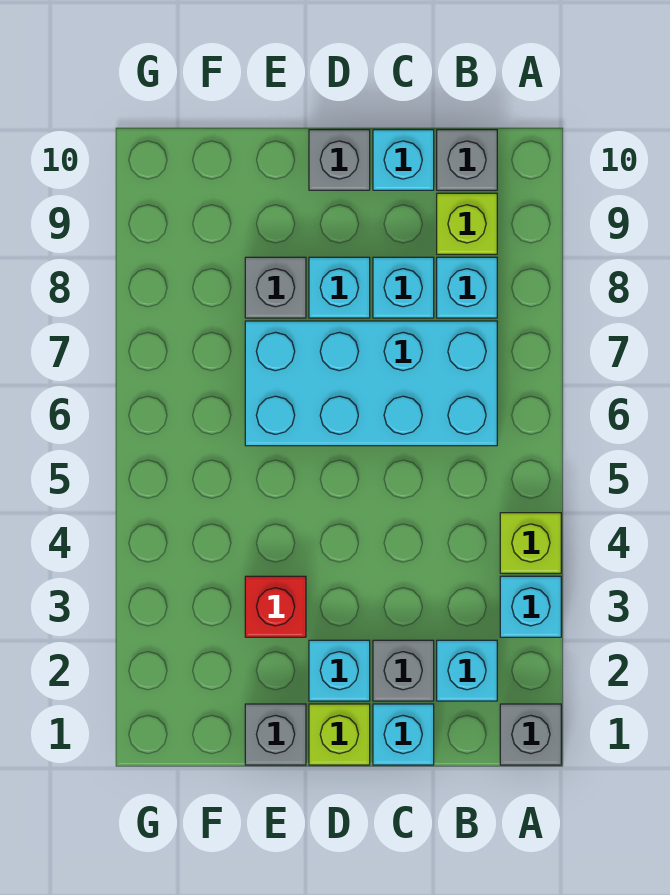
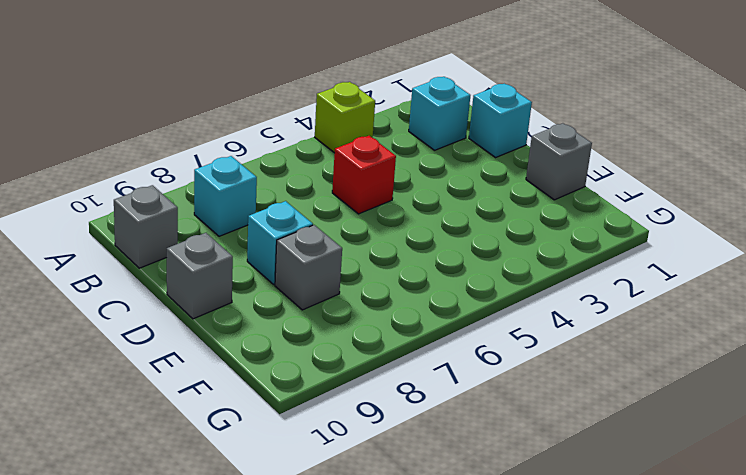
red 1x1 brick [332,136,396,214] -> red 1x1 brick moved to [245,576,306,637]
none -> grey 1x1 brick [500,704,561,765]
none -> cyan 1x1 brick [500,576,561,637]
none -> cyan 2x4 brick [245,321,497,446]

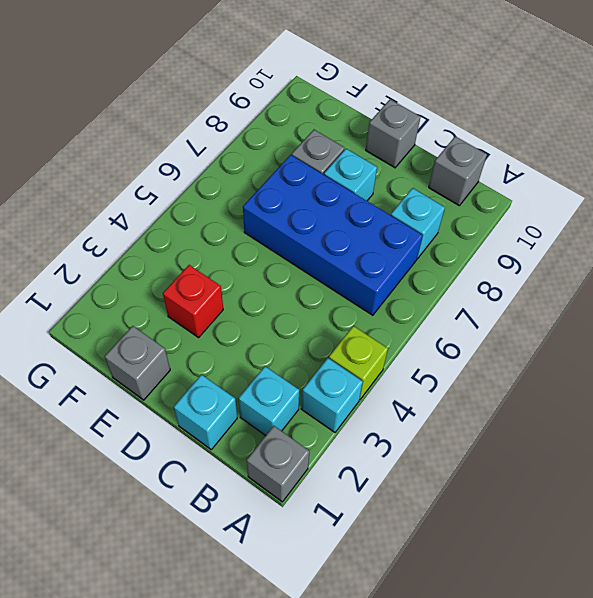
blue 2x4 brick [243,155,423,315] -> cyan 2x4 brick [245,321,497,446]
none -> lime 1x1 brick [437,193,497,254]
none -> grey 1x1 brick [373,640,434,701]
none -> cyan 1x1 brick [373,257,434,318]

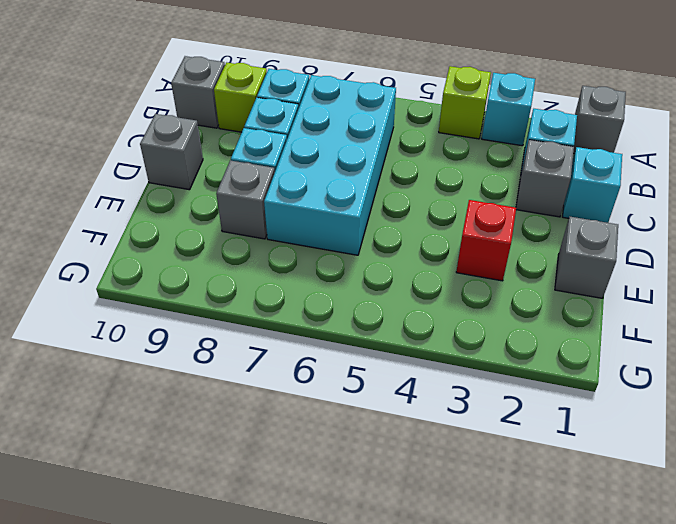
none -> cyan 1x1 brick [373,130,434,190]
none -> lime 1x1 brick [309,704,370,765]
none -> cyan 1x1 brick [309,640,370,701]

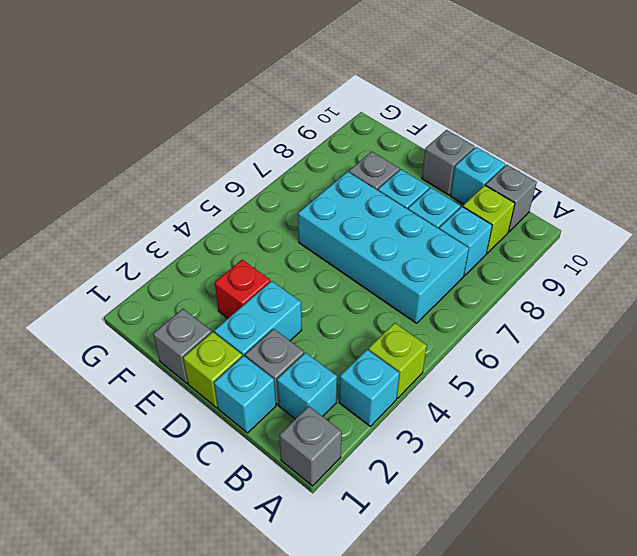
cyan 1x2 brick [214,281,302,357] -> cyan 1x1 brick [309,640,370,701]

